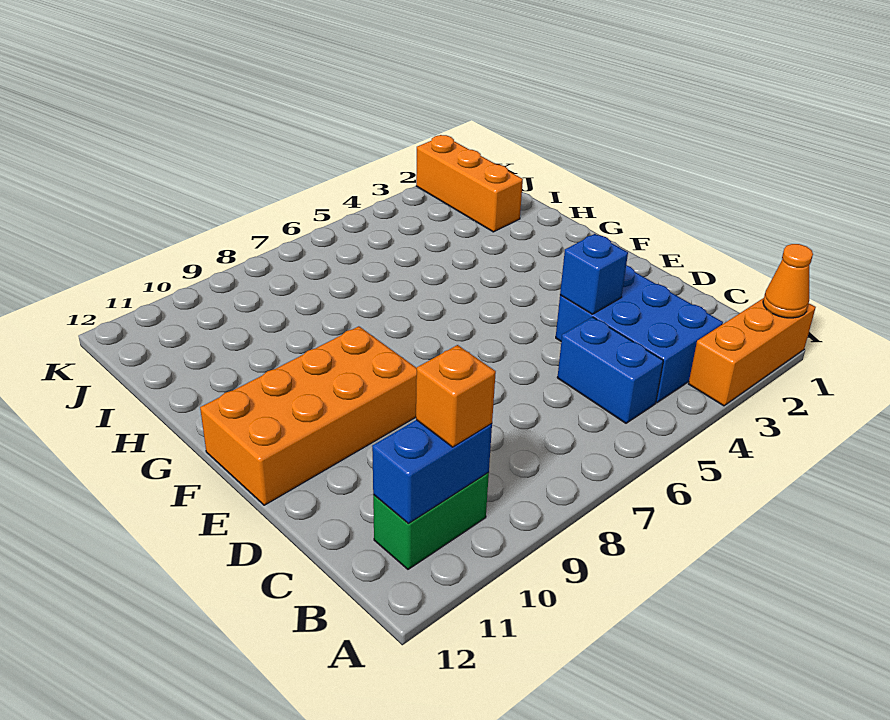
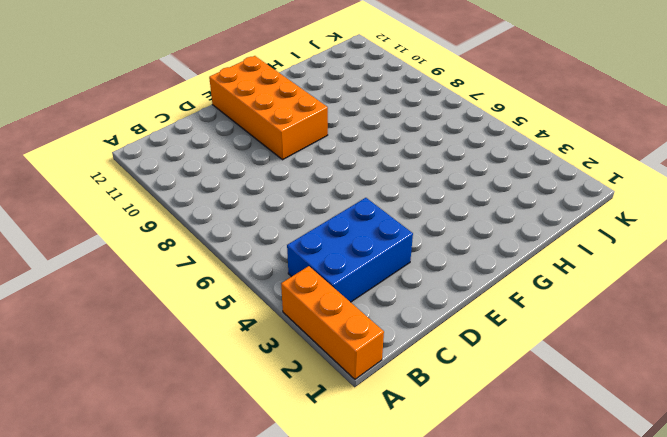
none -> blue 1x2 brick [557,317,663,423]
none -> green 1x2 brick [373,472,489,569]

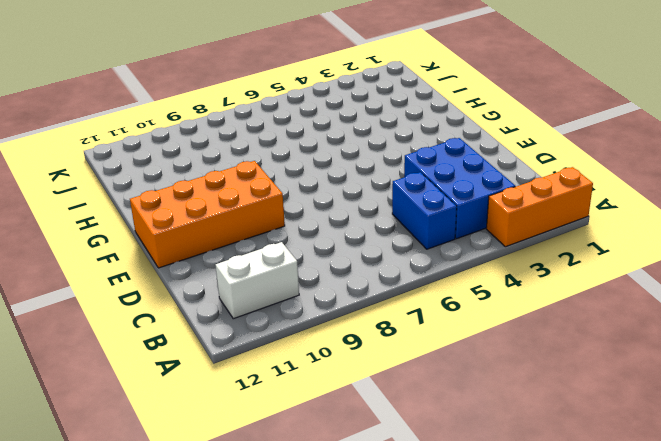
white 1x2 brick [215,242,299,319] -> green 1x2 brick [373,472,489,569]
none -> orange 1x3 brick [416,135,523,232]
none -> orange 1x1 cone [763,244,813,318]

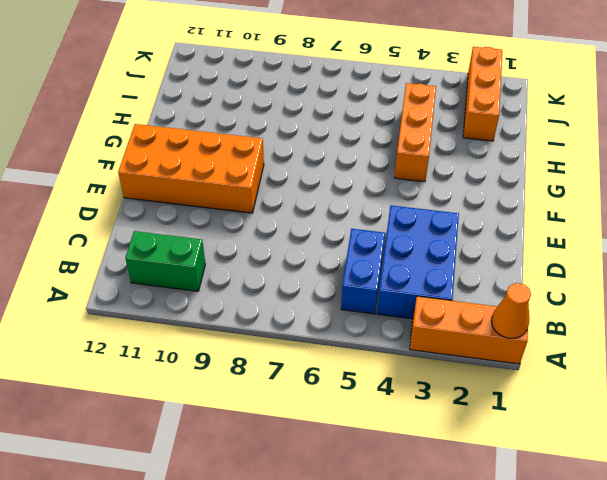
orange 1x3 brick [394,83,436,182] -> none
none -> blue 1x2 brick [372,420,492,523]
none -> blue 1x1 brick [560,234,628,314]

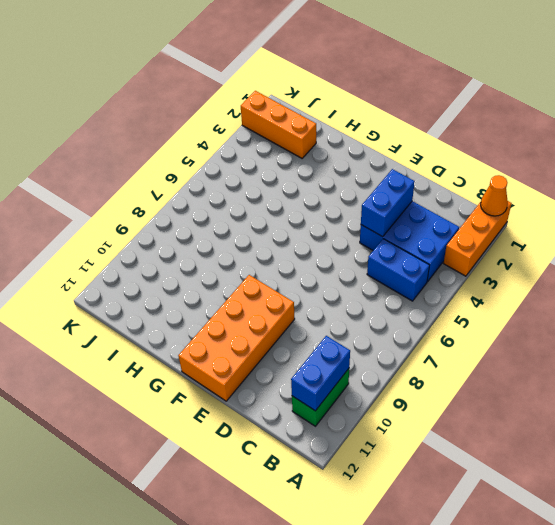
blue 1x2 brick [361,169,415,237] -> blue 1x1 brick [560,234,628,314]
none -> orange 1x1 brick [416,345,496,447]

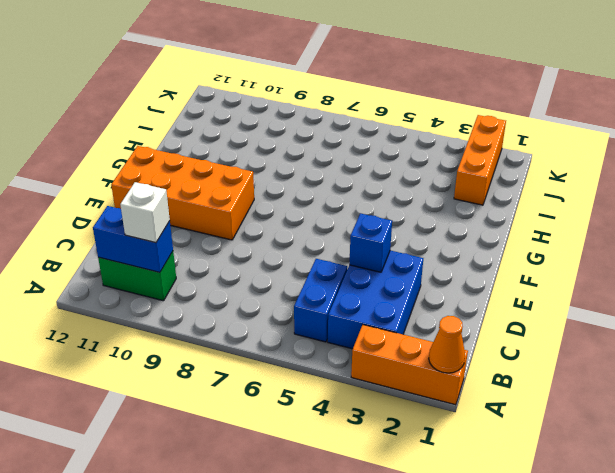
white 1x1 brick [120,182,170,243] -> orange 1x1 brick [416,345,496,447]

